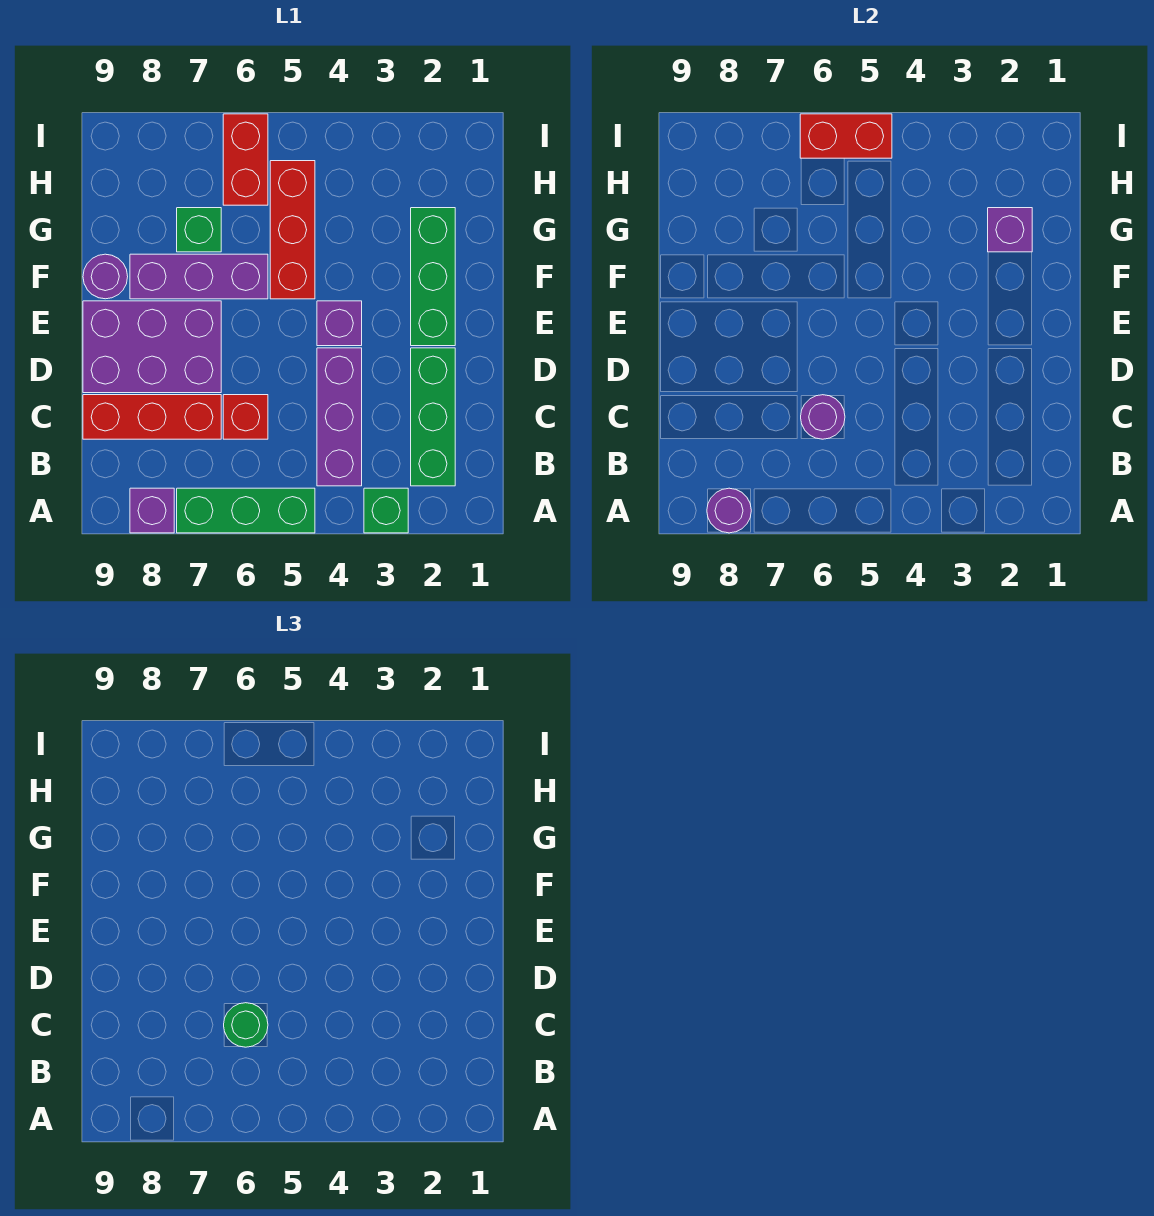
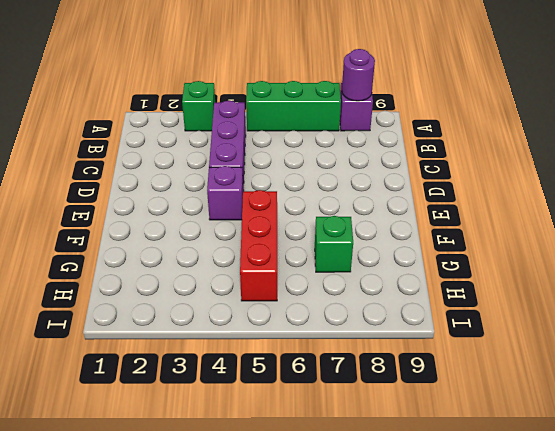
none -> green 1x3 brick [411,348,455,486]
none -> red 1x1 brick [223,395,268,439]
none -> red 1x3 brick [83,395,221,439]

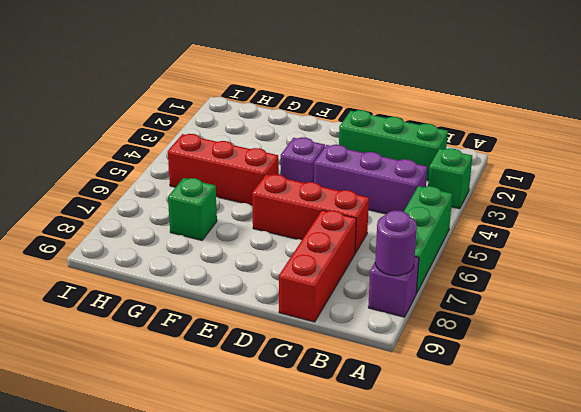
red 1x3 brick [252,174,369,253] -> red 1x1 brick [223,395,268,439]
none -> purple 2x3 brick [83,301,221,393]
none -> green 1x3 brick [411,208,455,346]
none -> purple 1x3 brick [130,254,268,299]

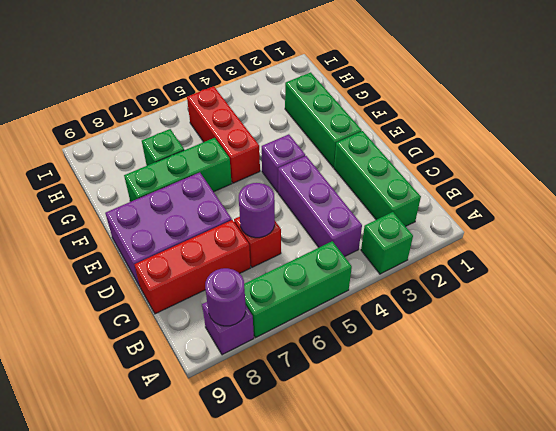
green 1x3 brick [124,138,232,201] -> purple 1x3 brick [130,254,268,299]
none -> purple 1x1 round brick [83,254,128,299]
none -> red 1x2 brick [223,114,268,205]
none -> purple 1x1 brick [988,208,1032,252]

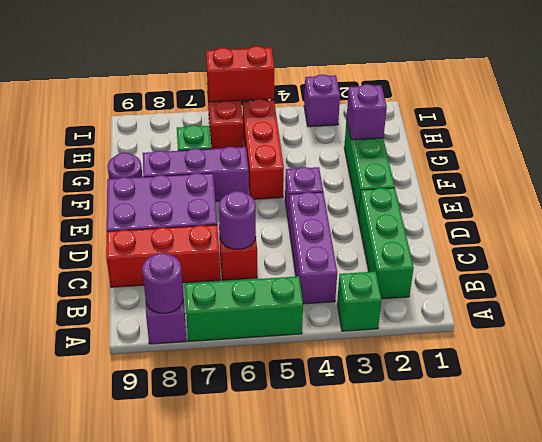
purple 1x1 brick [304,74,340,127] -> none
none -> green 1x1 round brick [224,1003,268,1047]

